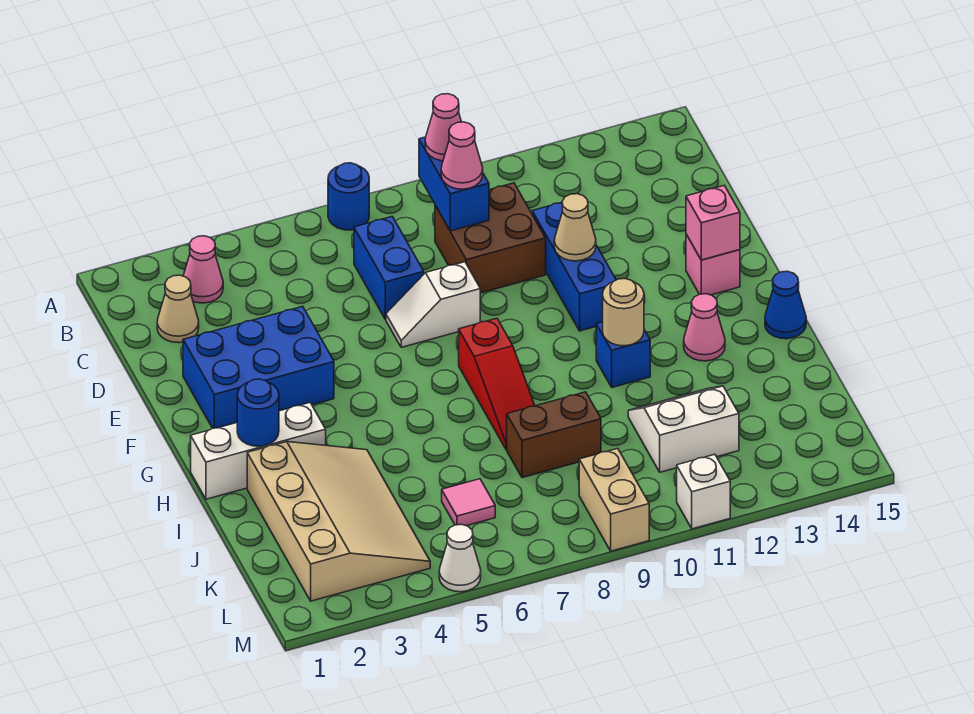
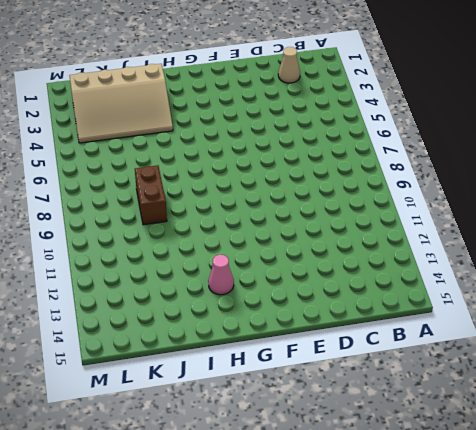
none -> blue 1x1 round brick [328,163,369,230]
none -> pink 1x1 cone [183,236,223,303]
none -> blue 1x2 brick [354,217,424,319]

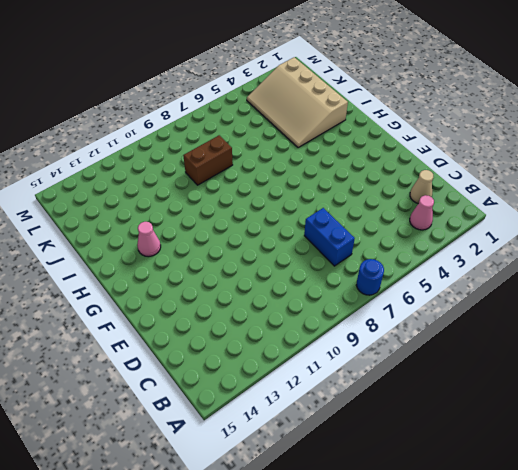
none -> brown 2x2 brick [435,183,546,293]
none -> blue 1x3 brick [532,202,616,331]
none -> blue 2x3 brick [183,306,334,428]

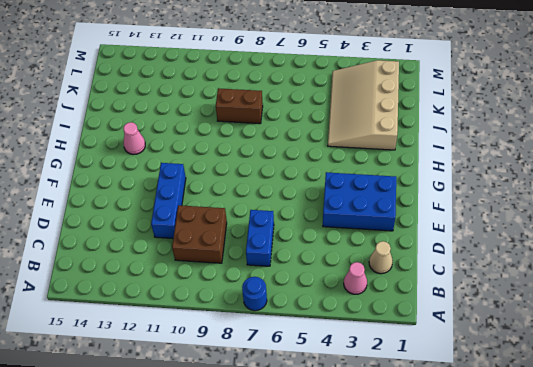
none -> white 1x2 slope [386,262,480,347]
none -> pink 1x1 brick [686,234,740,295]
none -> red 1x3 slope [459,318,535,449]

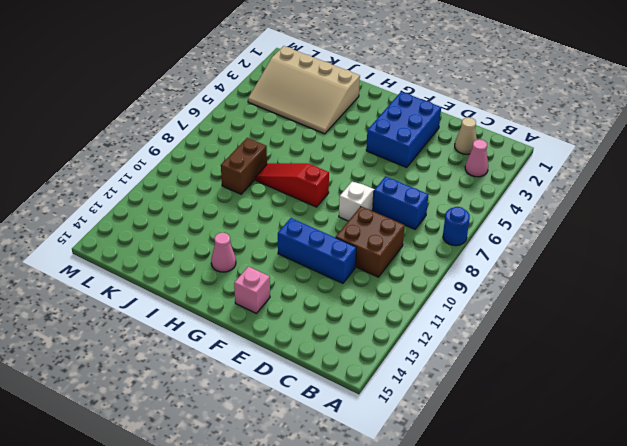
none -> white 1x3 brick [191,403,326,499]
none -> blue 1x1 brick [596,322,650,387]
none -> blue 1x1 cone [765,271,806,339]

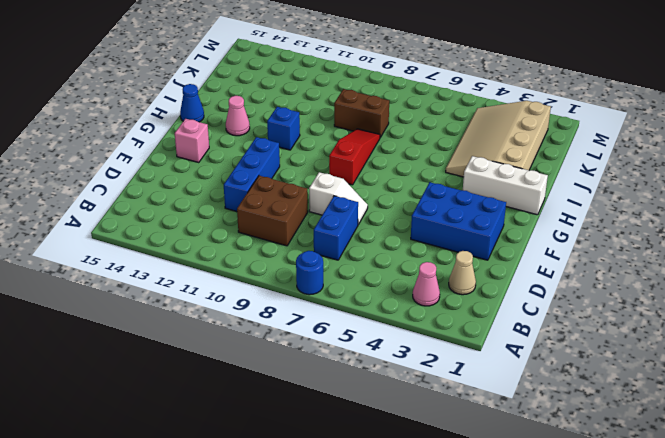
none -> white 2x2 slope [628,386,739,472]
none -> pink 1x1 tile [442,479,495,526]
none -> tan 1x2 brick [579,449,649,551]

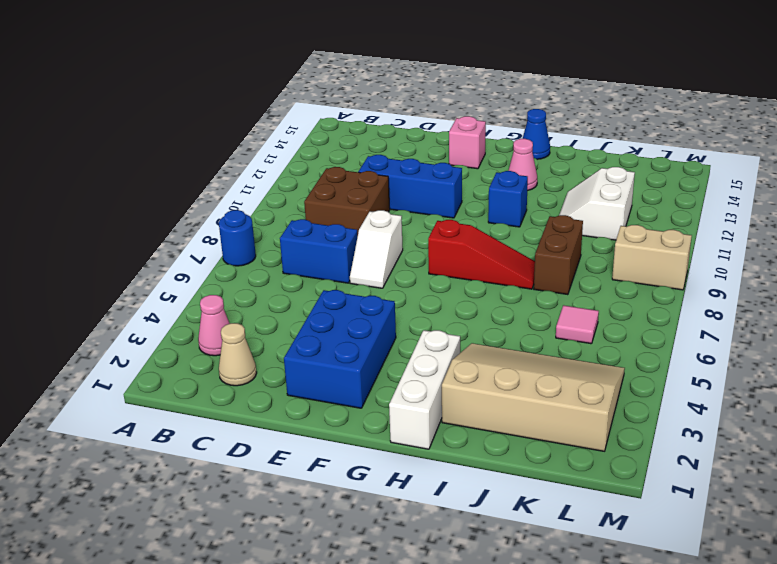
none -> white 1x1 cone [439,525,481,592]
none -> white 1x1 brick [677,454,730,529]
none -> blue 1x2 brick [419,137,489,231]

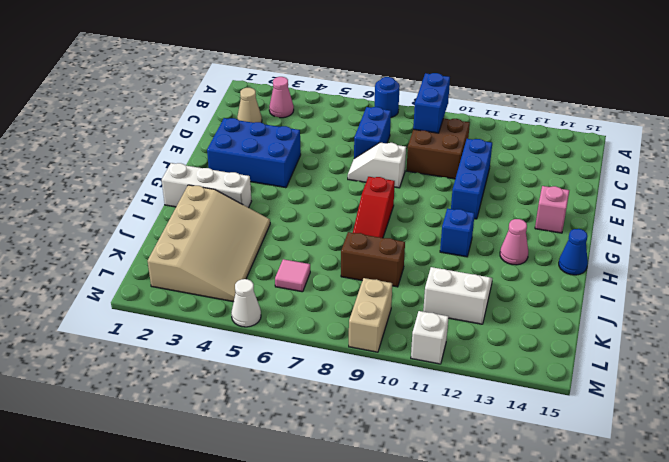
none -> tan 1x1 cone [554,194,596,261]
none -> pink 1x1 brick [686,185,740,260]
none -> blue 1x1 round brick [237,379,279,446]

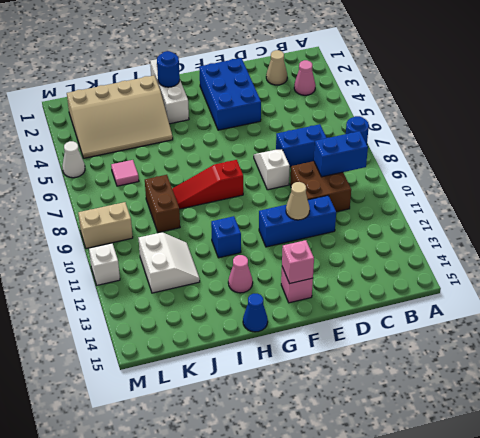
none -> tan 1x1 round brick [603,279,644,346]
none -> pink 1x1 cone [425,94,461,161]
none -> pink 1x1 cone [441,122,483,189]

